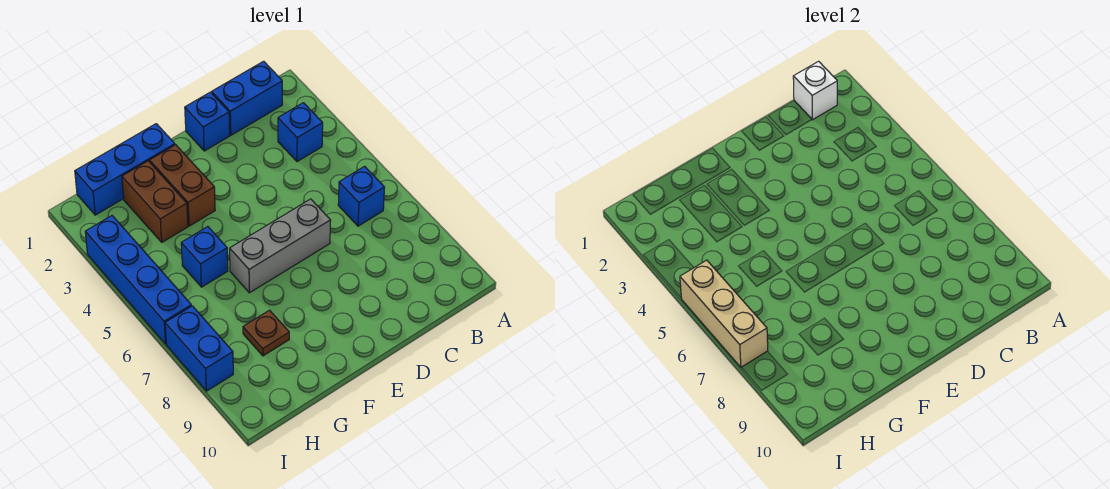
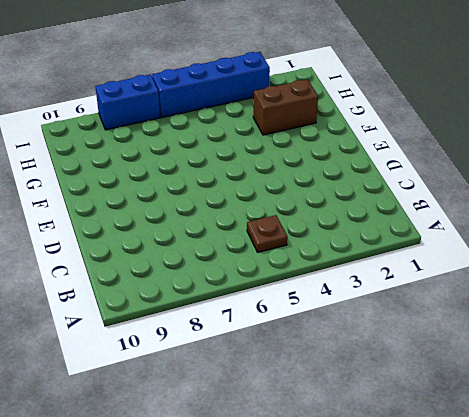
brown 1x1 plate [247,215,287,252] -> brown 1x1 plate moved to [243,310,289,356]
none -> blue 1x2 brick [212,61,282,135]
none -> blue 1x1 brick [278,103,323,162]
none -> blue 1x1 brick [338,166,385,226]

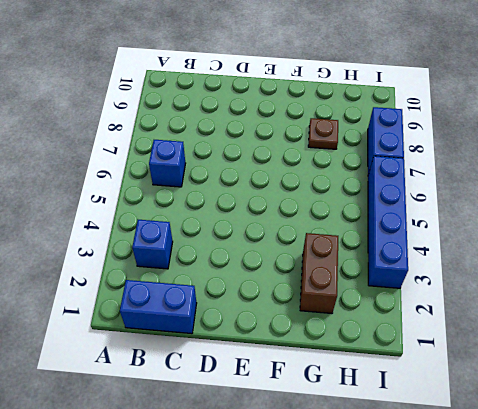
none -> blue 1x1 brick [185,92,230,151]
none -> grey 1x3 brick [230,199,331,293]
none -> blue 1x3 brick [75,124,175,215]

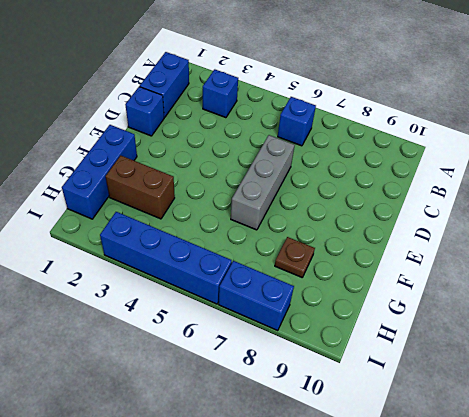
none -> brown 1x2 brick [150,145,215,226]
none -> blue 1x1 brick [181,227,228,287]
none -> white 1x1 brick [793,61,837,120]

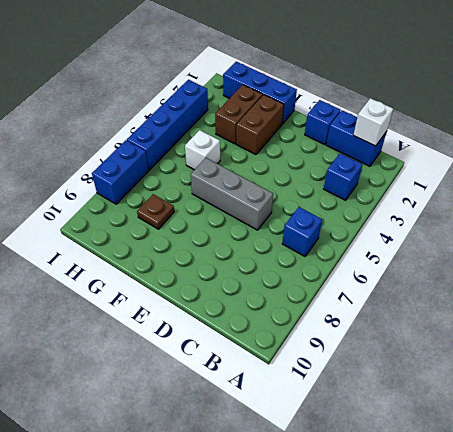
white 1x1 brick [185,130,220,170] -> blue 1x1 brick [181,227,228,287]
none -> tan 1x3 brick [680,260,768,367]

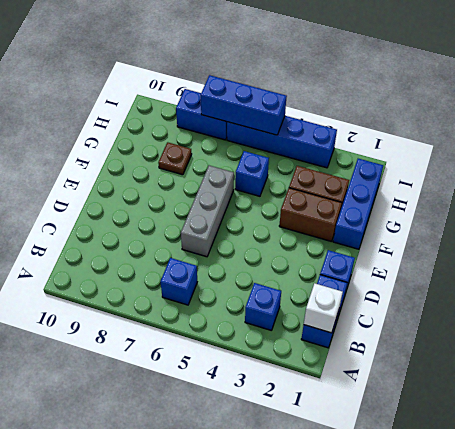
blue 1x3 brick [201,75,287,135] -> tan 1x3 brick [680,260,768,367]

